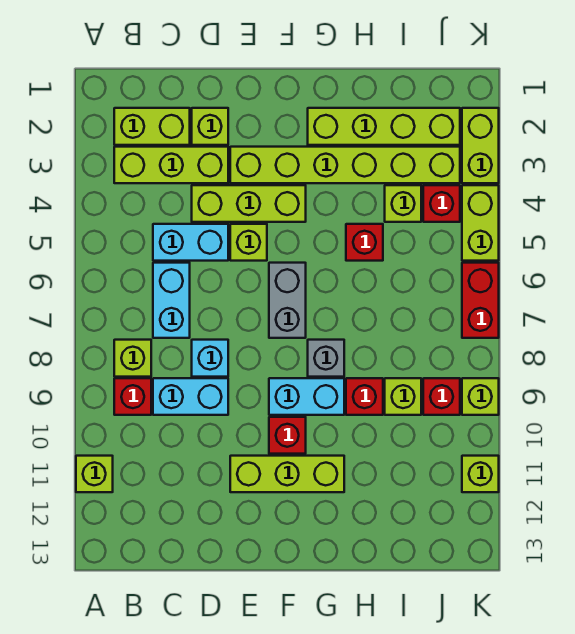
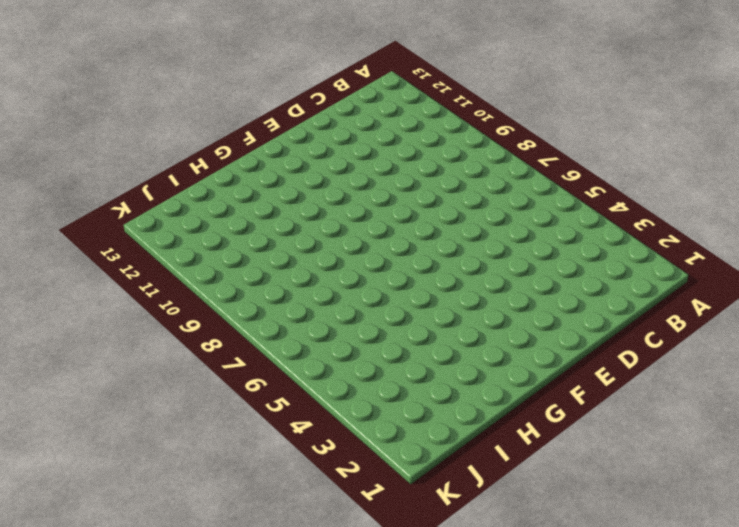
none -> lime 1x1 brick [76,456,113,492]
none -> lime 1x2 brick [114,108,190,145]
none -> lime 1x3 brick [114,147,228,183]
none -> lime 1x1 brick [114,340,151,377]

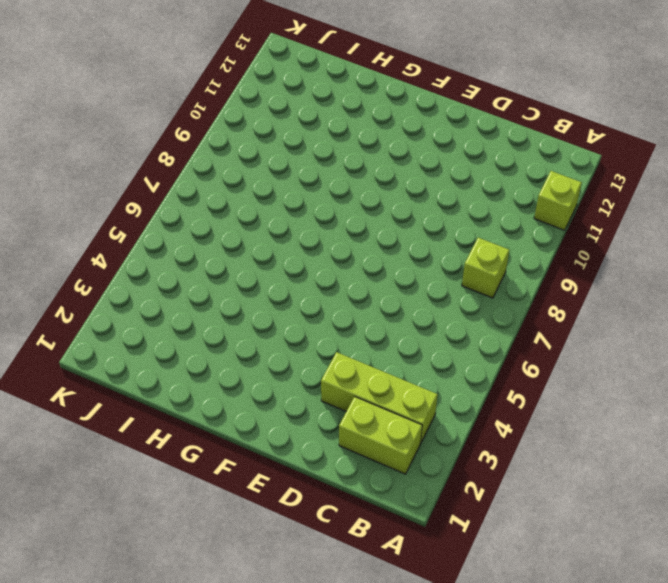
none -> red 1x1 brick [114,378,151,415]
none -> cyan 1x2 brick [153,224,228,261]
none -> cyan 1x2 brick [153,263,190,338]
none -> cyan 1x2 brick [153,378,228,415]

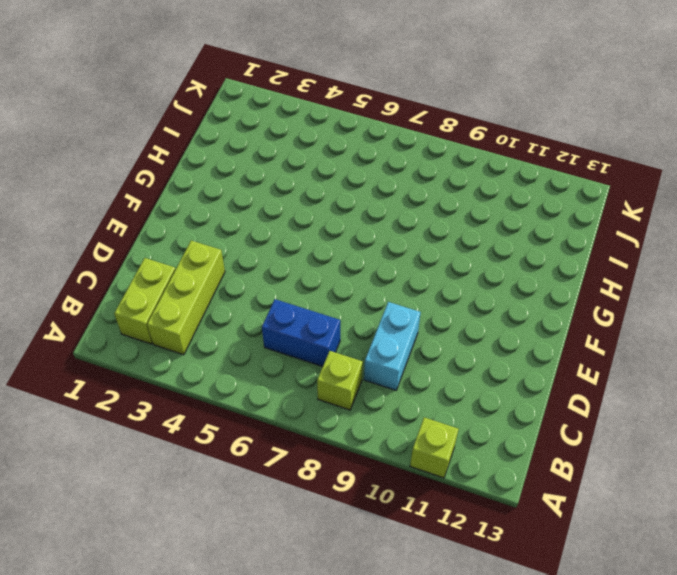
blue 1x2 brick [262,299,340,366] -> cyan 1x2 brick [153,263,190,338]
none -> red 1x1 brick [114,378,151,415]
none -> cyan 1x2 brick [153,224,228,261]
none -> lime 1x1 brick [192,108,228,145]
none -> lime 1x3 brick [192,185,306,222]

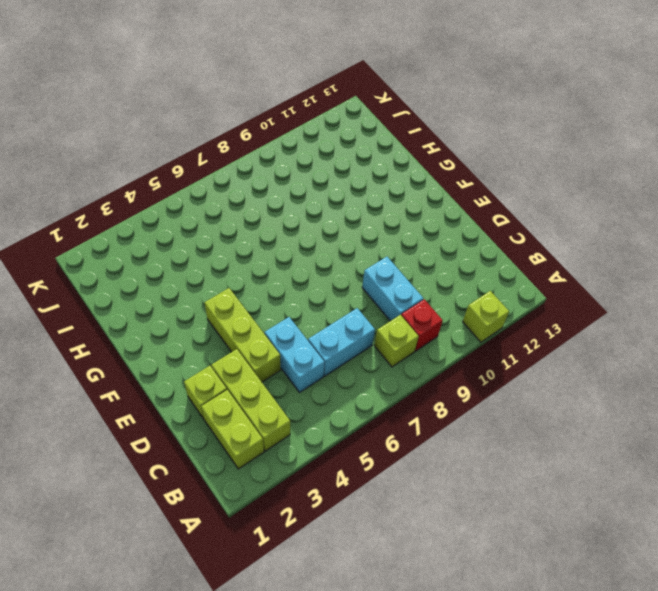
none -> cyan 1x1 brick [192,340,228,377]
none -> lime 1x6 brick [230,147,460,183]
none -> lime 1x1 brick [230,224,267,261]
none -> lime 1x3 brick [230,456,344,492]

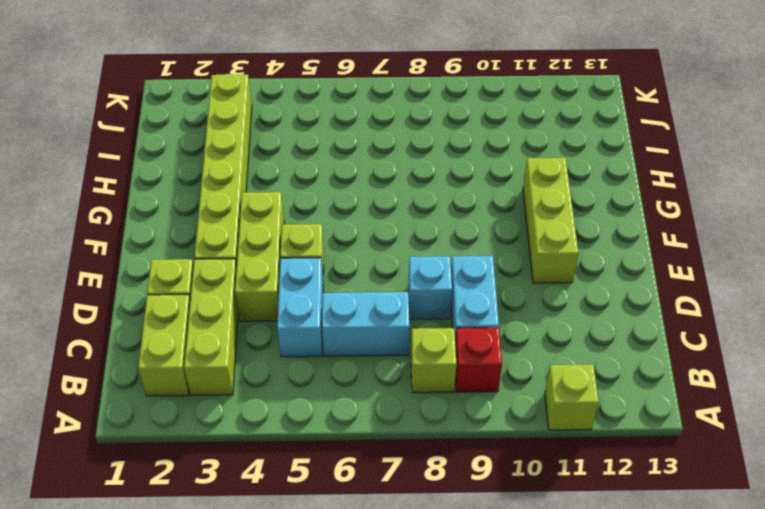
none -> grey 1x2 brick [269,263,306,338]
none -> cyan 1x2 brick [269,378,344,415]
none -> red 1x1 brick [269,417,306,454]
none -> lime 1x4 brick [308,108,460,145]

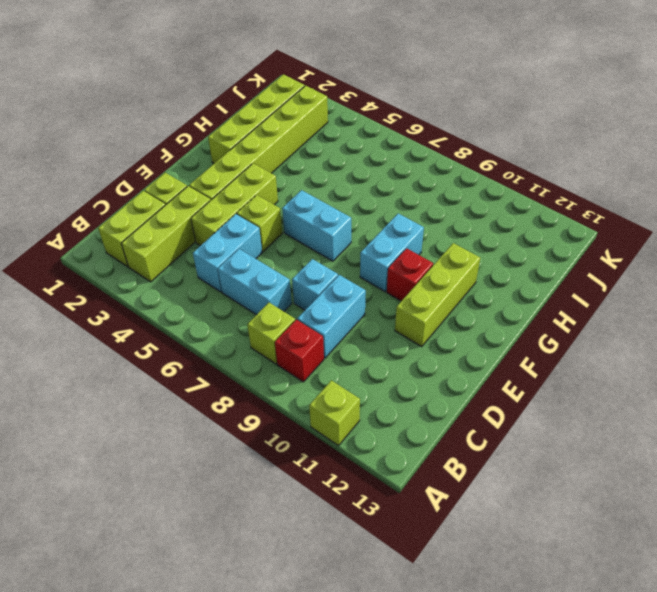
cyan 1x2 brick [282,190,351,261] -> grey 1x2 brick [269,263,306,338]
none -> grey 1x1 brick [308,340,344,377]
none -> red 1x1 brick [346,224,383,261]
none -> red 1x1 brick [346,378,383,415]
none -> lime 1x1 brick [385,185,421,222]

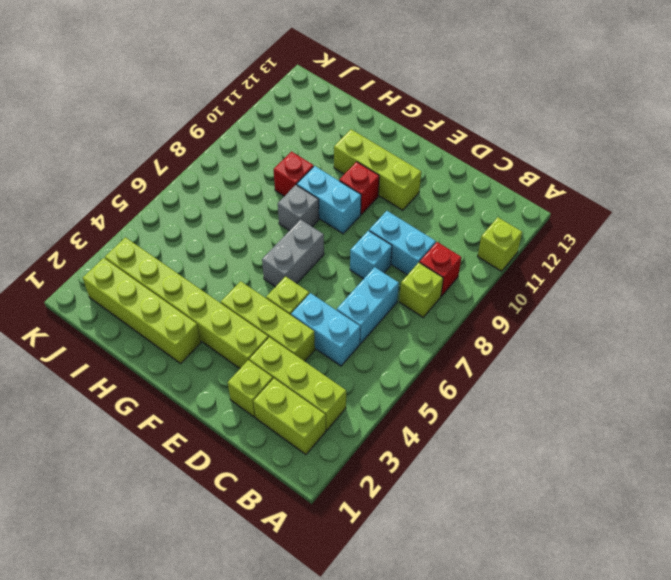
none -> red 1x1 brick [346,224,383,261]
none -> lime 1x1 brick [385,185,421,222]
none -> lime 1x1 brick [385,378,421,415]
none -> red 1x1 brick [423,185,460,222]

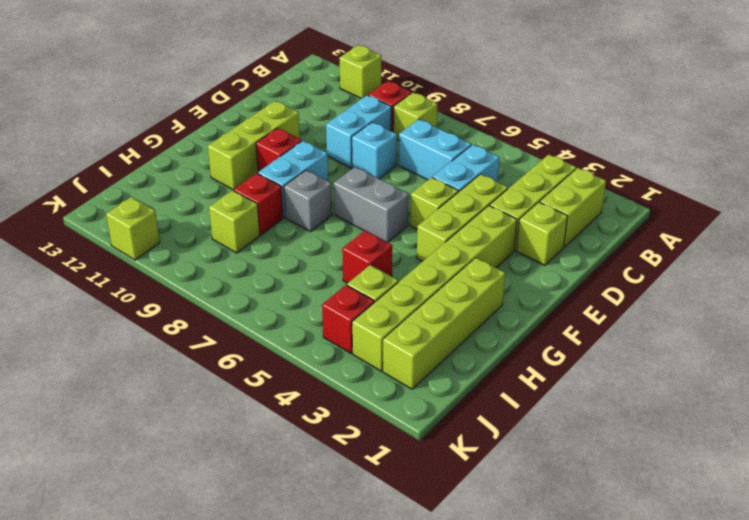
none -> red 1x1 brick [423,378,460,415]
none -> lime 1x2 brick [462,108,499,183]
none -> lime 1x2 brick [462,185,499,261]
none -> red 1x2 brick [462,263,499,338]

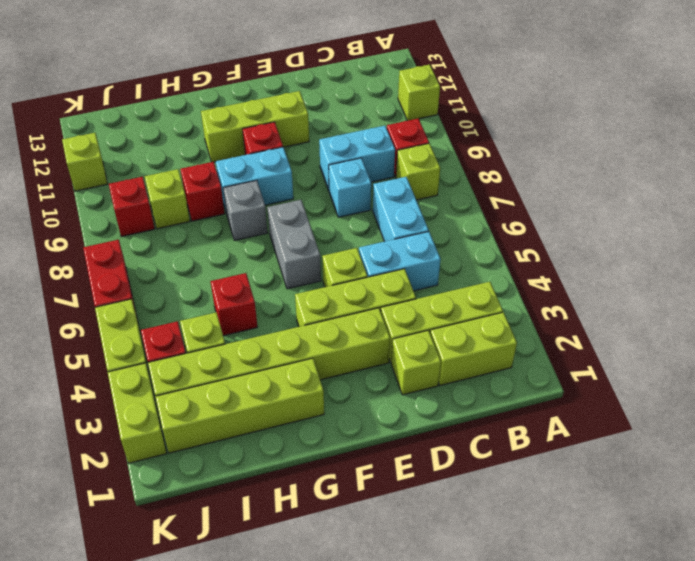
none -> lime 1x1 brick [462,378,499,415]

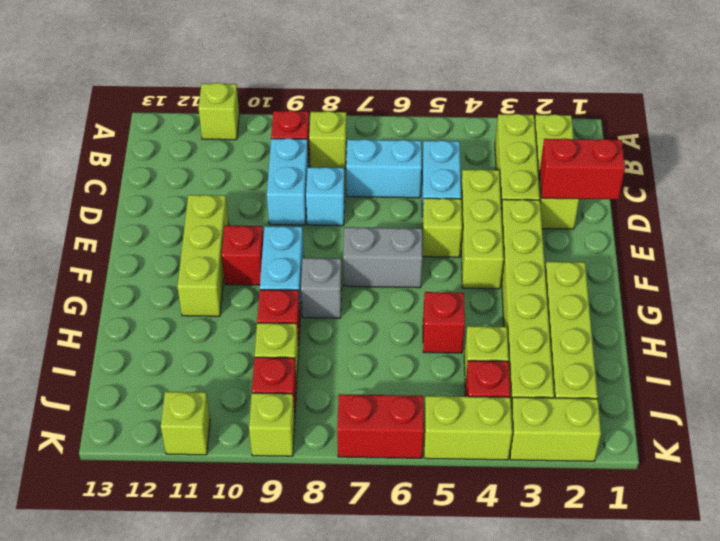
red 1x2 brick [540,138,625,199] -> none

